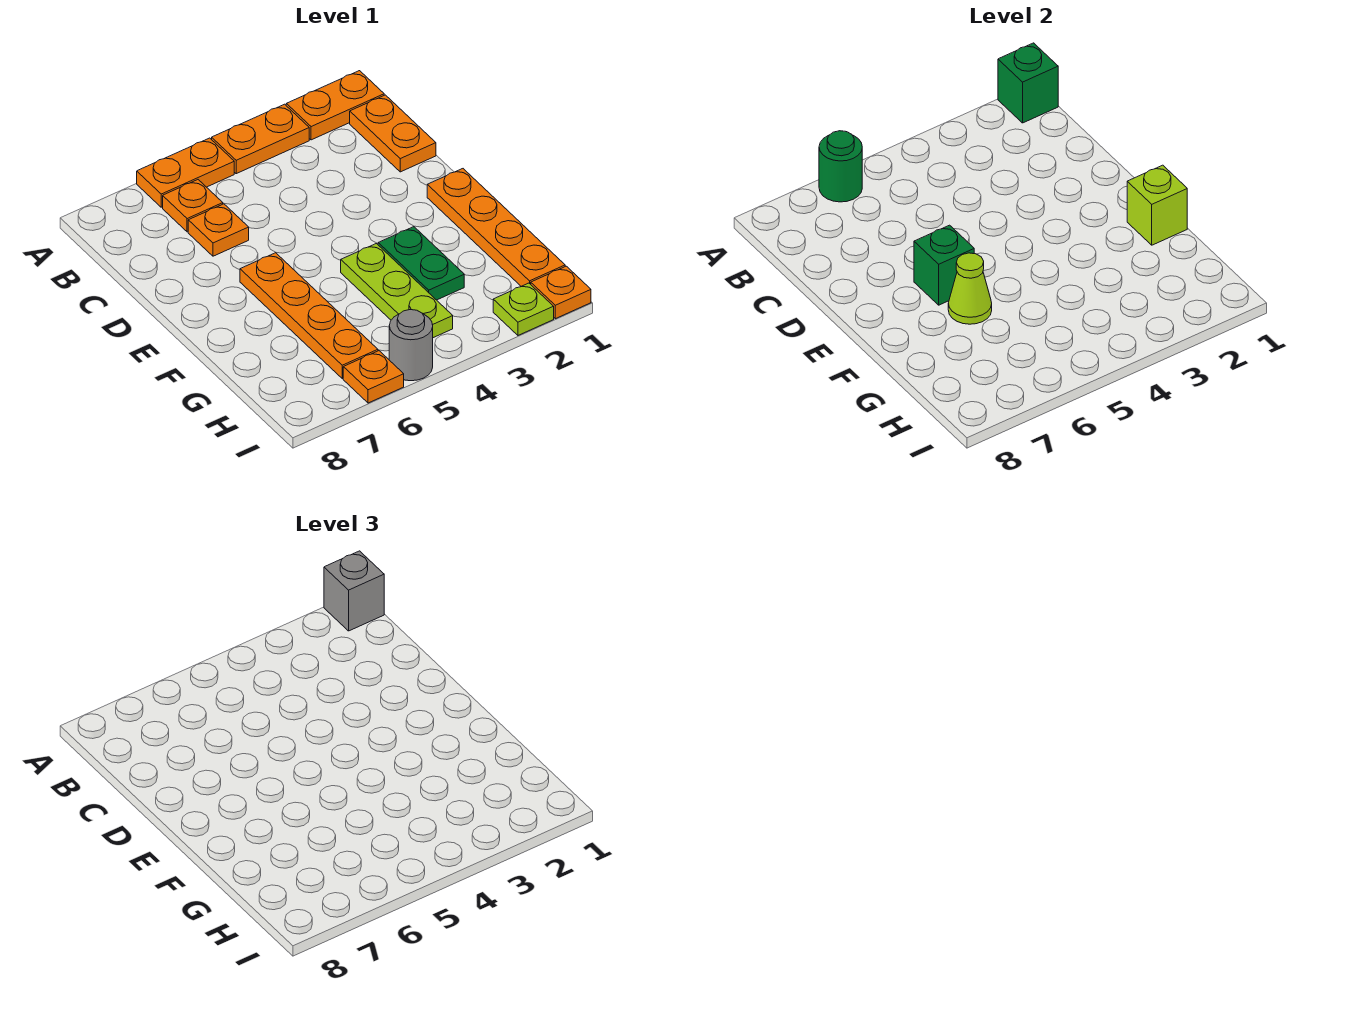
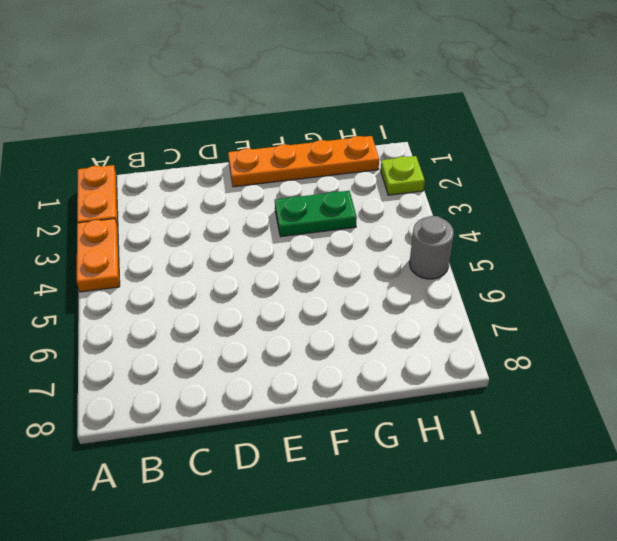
none -> orange 1x2 plate [137,138,234,207]
none -> orange 1x2 plate [350,95,436,172]
none -> orange 1x1 plate [163,180,223,232]

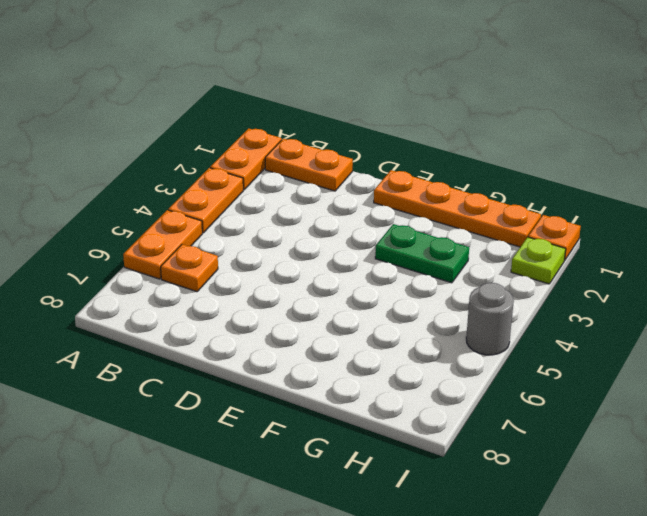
none -> orange 1x1 plate [188,204,249,256]
none -> orange 1x4 plate [240,253,378,378]
none -> lime 1x3 plate [341,244,453,338]

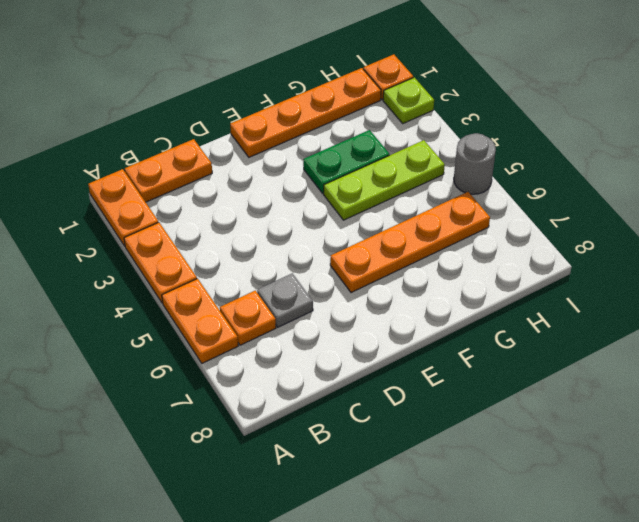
grey 1x1 plate [257,273,313,327] -> orange 1x1 plate [188,204,249,256]
none -> orange 1x1 plate [343,351,404,403]
none -> green 1x1 brick [998,43,1058,123]
none -> green 1x1 round brick [819,131,862,202]

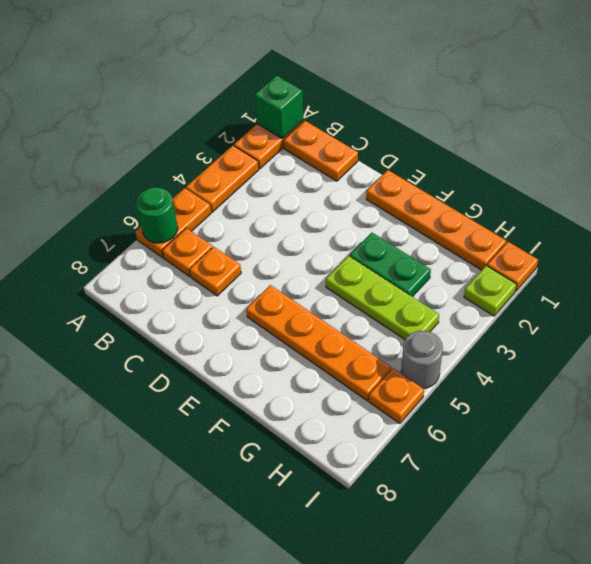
none -> green 1x1 brick [914,225,974,305]
none -> lime 1x1 brick [1127,165,1187,245]
none -> lime 1x1 cone [948,253,992,324]

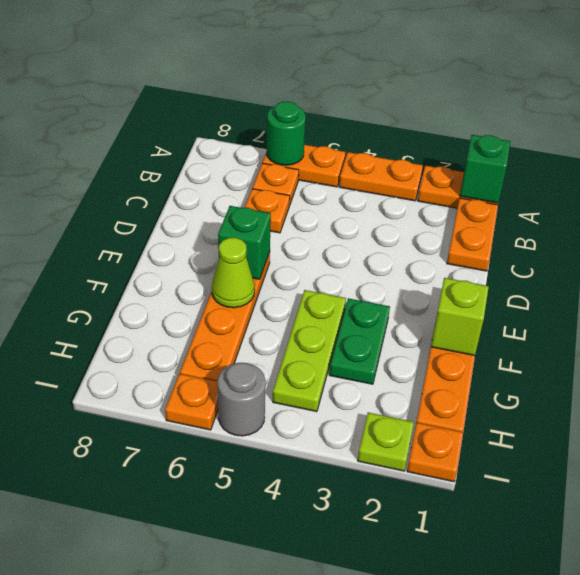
none -> grey 1x1 brick [324,551,384,631]

